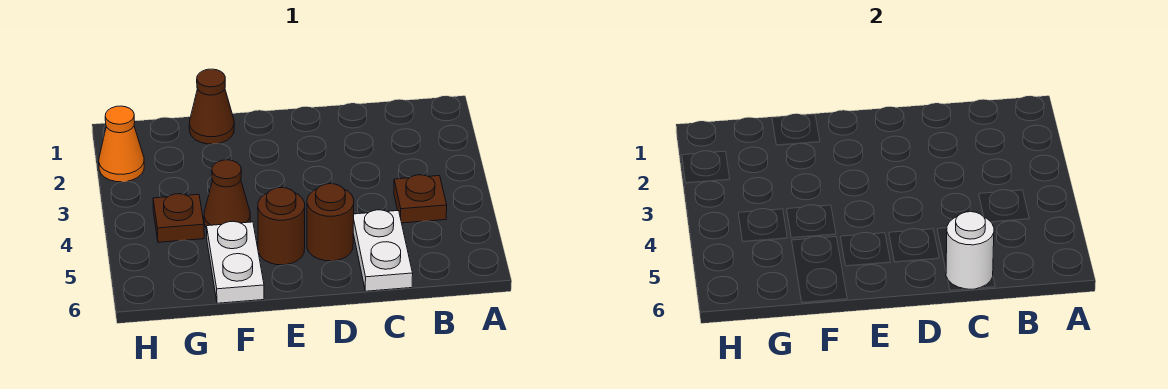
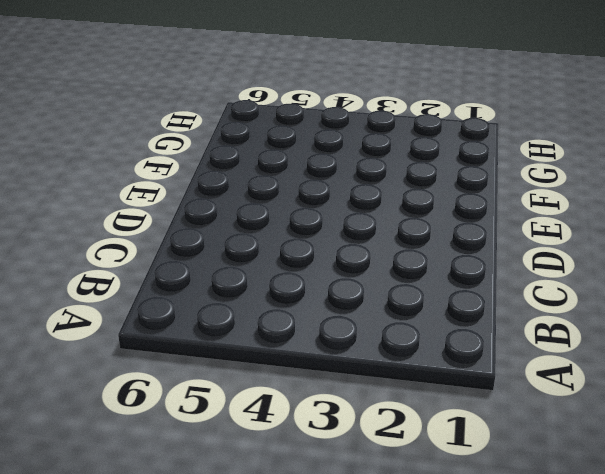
none -> brown 1x1 plate [394,175,447,223]
none -> white 1x2 plate [353,210,413,291]

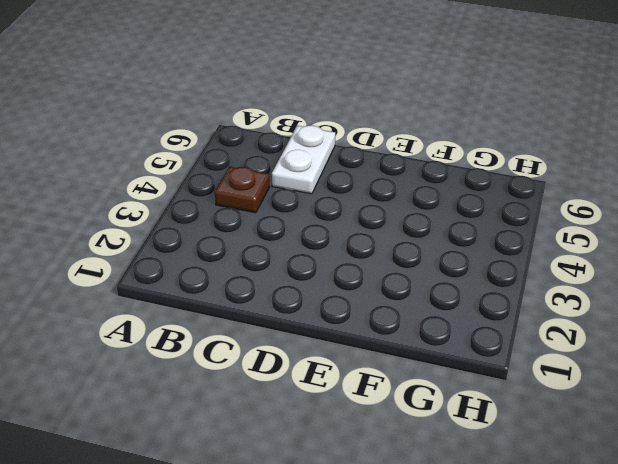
none -> brown 1x1 round brick [307,184,354,261]
none -> brown 1x1 round brick [258,188,305,265]

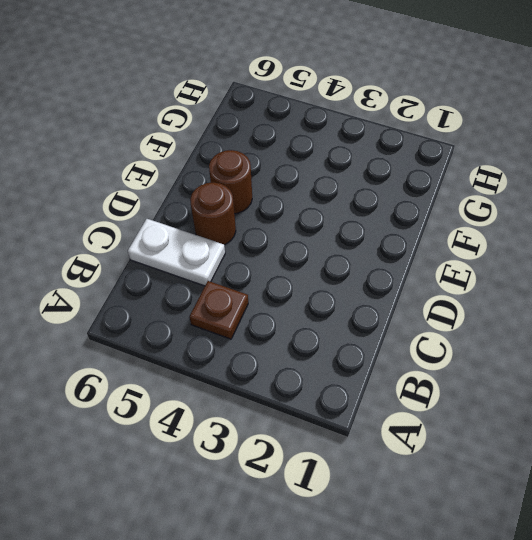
none -> brown 1x1 cone [189,69,234,144]
none -> brown 1x1 cone [204,160,250,228]

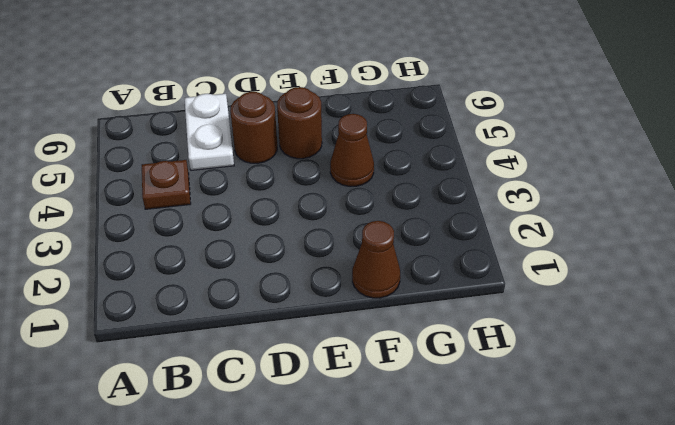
none -> white 1x2 plate [207,222,264,303]
none -> brown 1x1 plate [153,194,204,242]

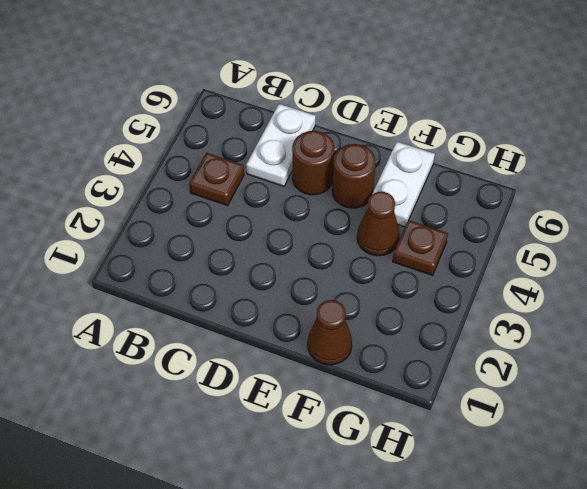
none -> orange 1x1 cone [99,106,144,182]
none -> white 1x1 round brick [946,212,994,289]

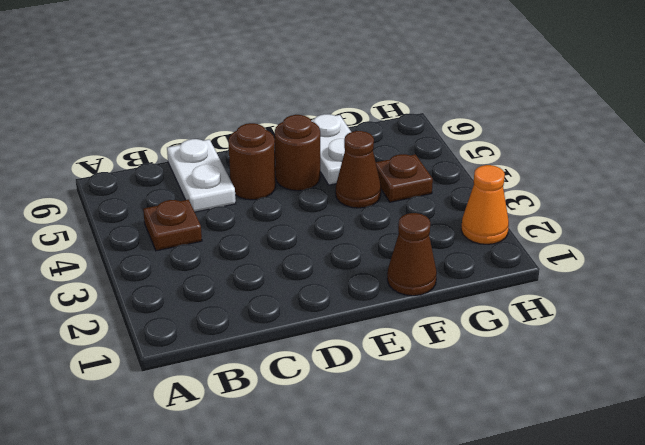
none -> white 1x1 round brick [946,212,994,289]

